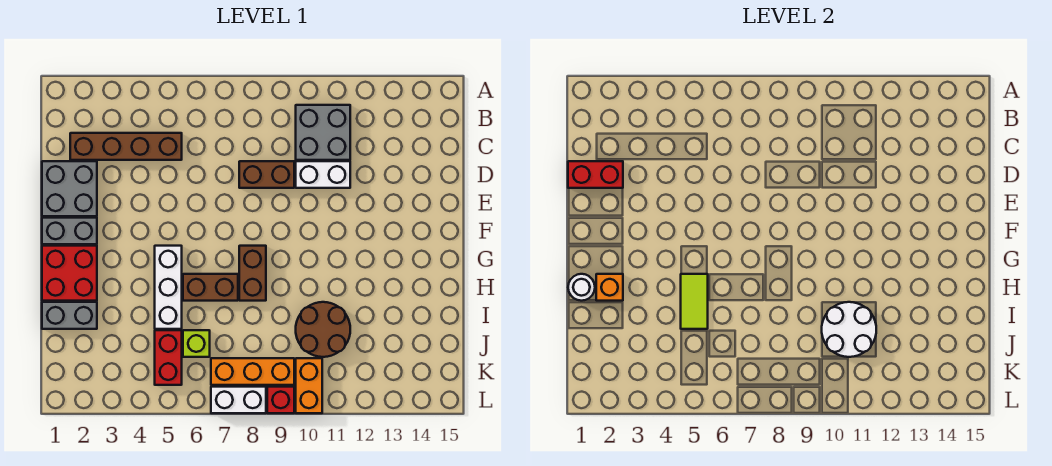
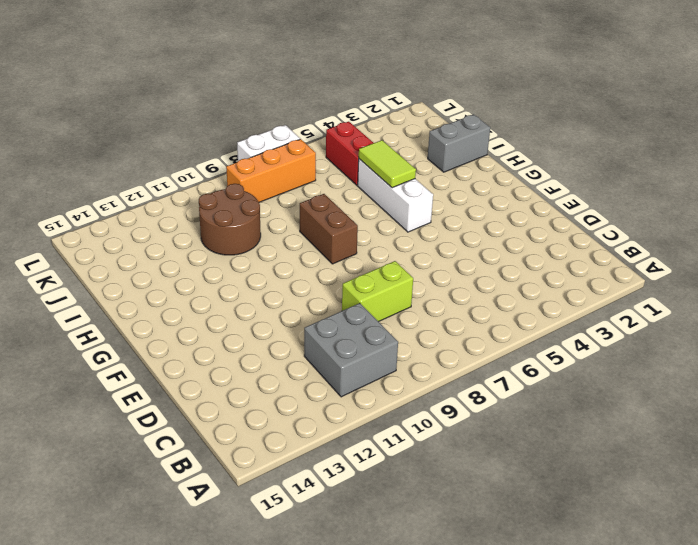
lime 1x2 brick [342,261,413,322] -> brown 1x2 brick [239,161,294,188]
none -> brown 1x4 brick [70,133,182,160]
none -> grey 2x2 brick [42,161,97,216]
none -> white 1x2 brick [296,161,350,188]

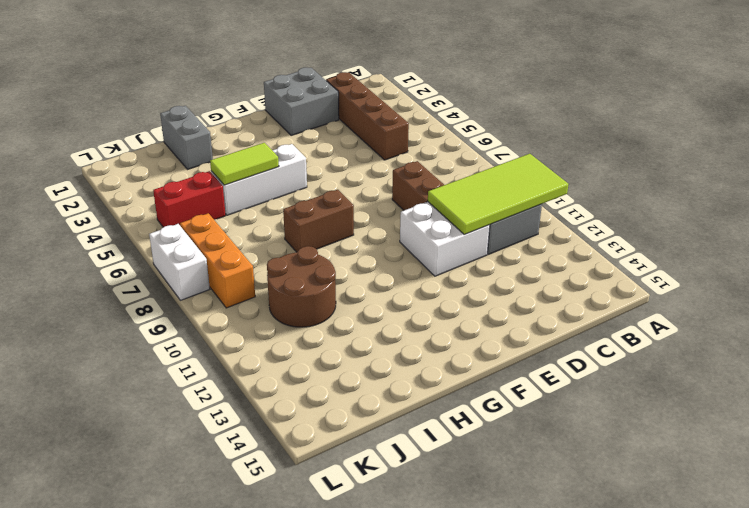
lime 2x4 tile [428,154,568,234] -> none
white 2x2 brick [400,202,490,276] -> white 1x2 brick [296,161,350,188]
none -> grey 1x2 brick [42,218,97,244]
none -> red 2x2 brick [42,246,97,301]
none -> brown 1x2 brick [183,274,238,301]

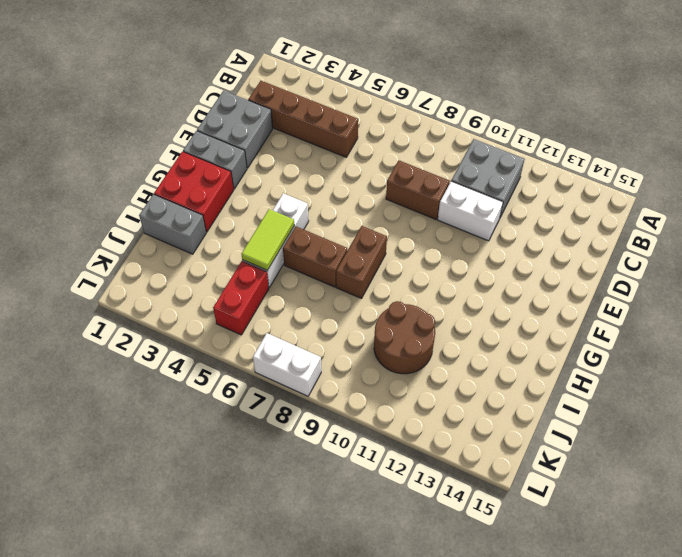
none -> lime 1x1 brick [183,330,210,357]
none -> orange 1x3 brick [211,358,294,385]
none -> orange 1x2 brick [296,358,322,413]

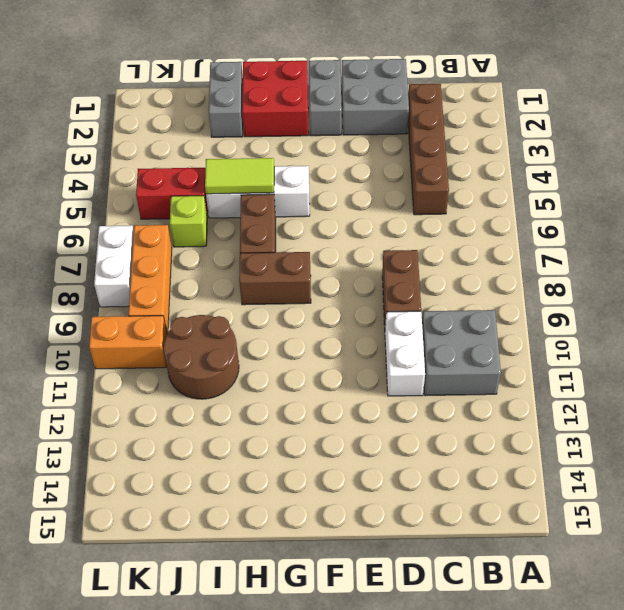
none -> red 1x1 brick [267,387,294,413]
none -> red 1x2 brick [568,161,623,188]
none -> white 1x1 round brick [568,274,595,301]

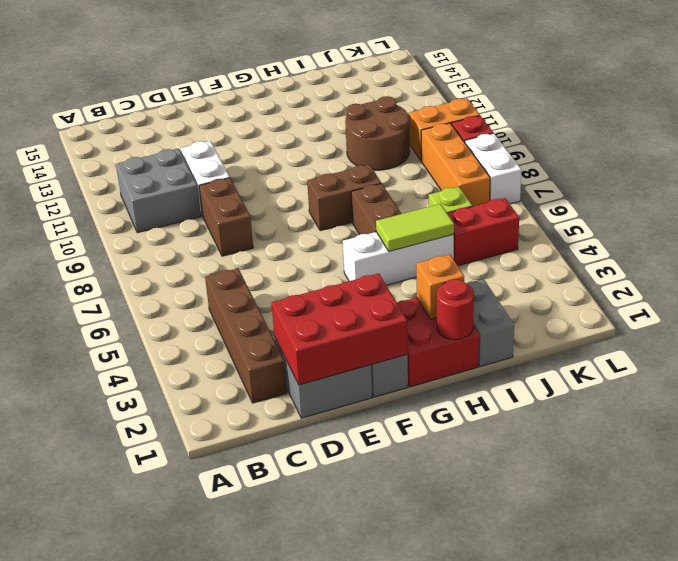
red 2x3 brick [272,273,408,385] -> red 1x2 brick [568,161,623,188]
red 1x1 round brick [437,279,474,340] -> white 1x1 round brick [568,274,595,301]
none -> white 2x2 round brick [822,302,876,357]

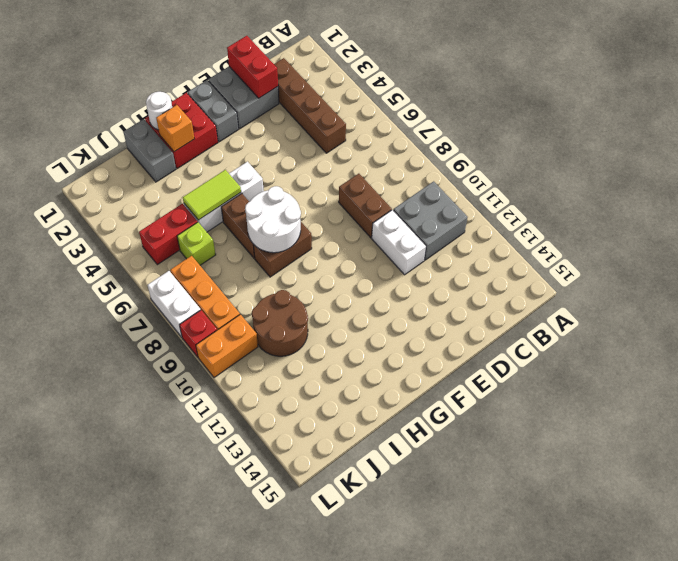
white 2x2 round brick [245,186,301,253] -> white 2x2 round brick moved to [822,302,876,357]

